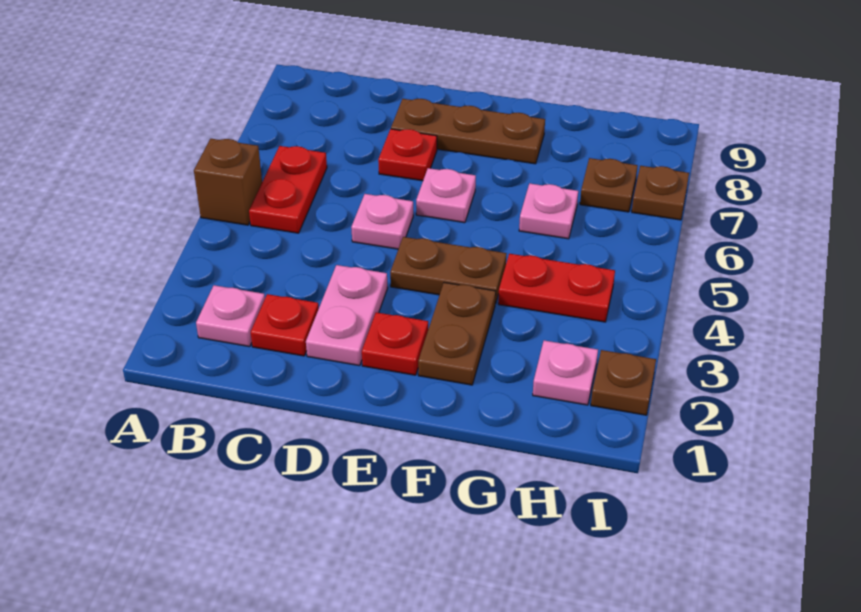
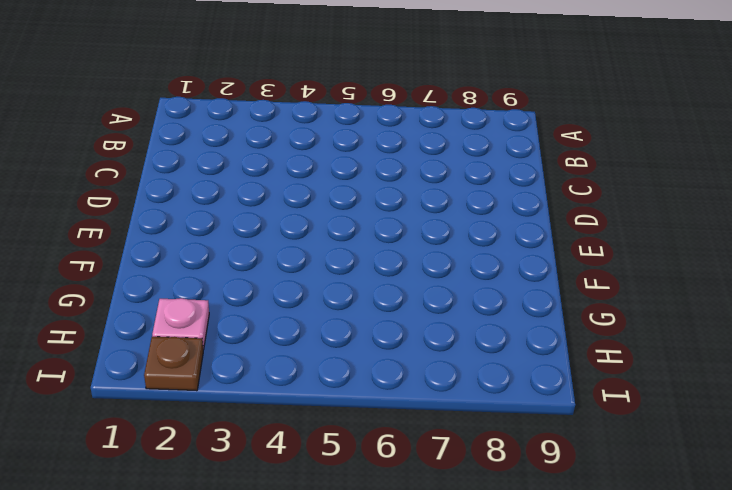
none -> brown 1x1 brick [194,139,262,225]
none -> pink 1x1 plate [196,285,265,347]
none -> red 1x2 plate [249,146,327,233]

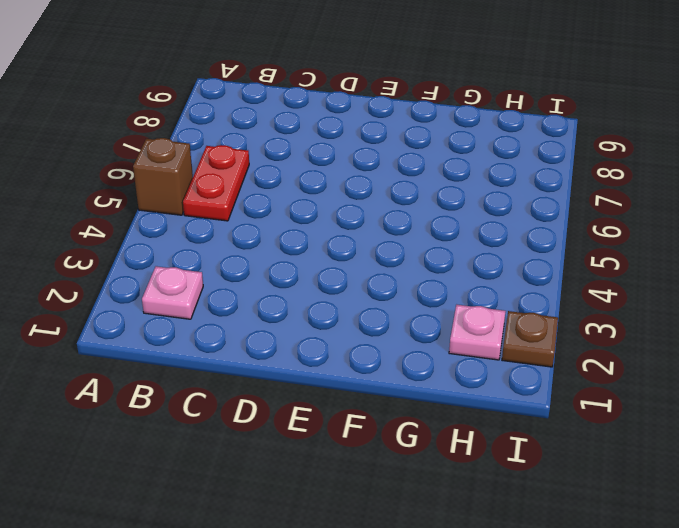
none -> red 1x1 plate [251,294,319,356]
none -> pink 1x2 plate [306,265,388,366]
none -> pink 1x1 plate [351,194,413,249]

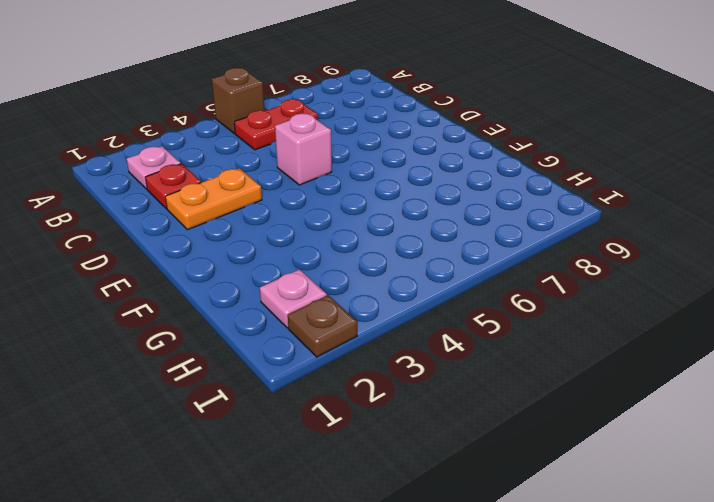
orange 1x2 plate [165,168,262,230] -> pink 1x2 plate [306,265,388,366]
pink 1x1 brick [275,113,332,185] -> pink 1x1 plate [351,194,413,249]
none -> red 1x1 plate [378,129,437,181]
none -> brown 1x3 plate [391,99,545,164]
none -> red 1x1 plate [362,312,428,375]

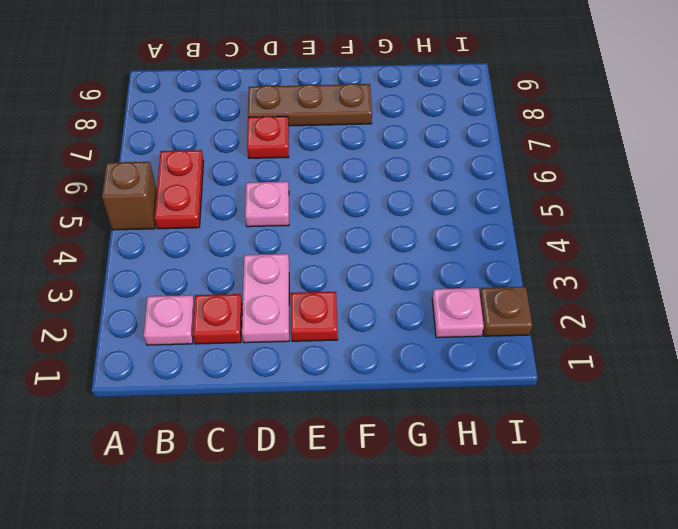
none -> brown 1x2 plate [390,237,507,304]
none -> pink 1x1 plate [416,168,476,223]
none -> brown 1x2 plate [418,282,496,385]

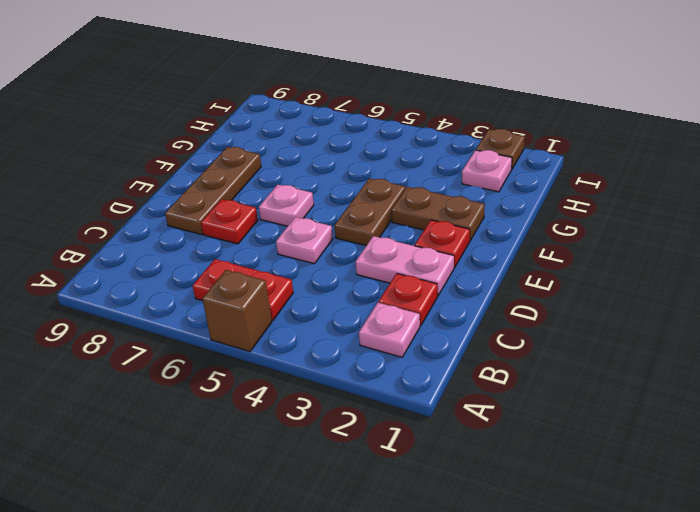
none -> red 1x2 plate [498,254,615,322]
none -> pink 1x1 plate [519,183,578,239]
none -> brown 1x1 plate [580,158,638,212]

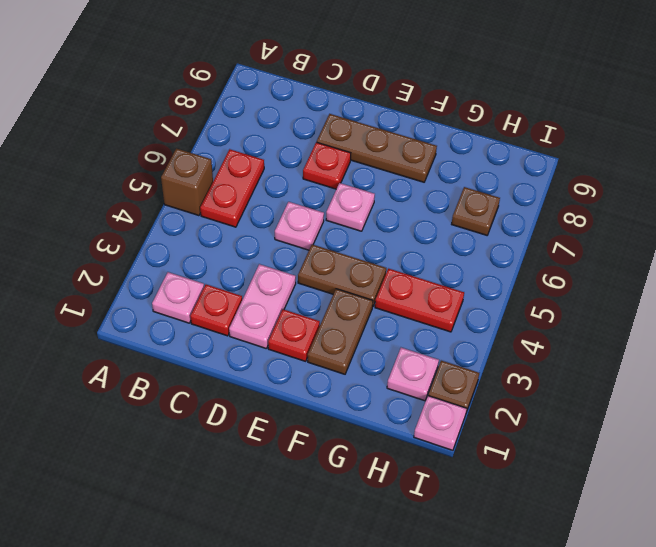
pink 1x1 plate [414,396,467,450] -> pink 1x1 plate moved to [519,183,578,239]
none -> brown 1x1 plate [632,166,689,220]

